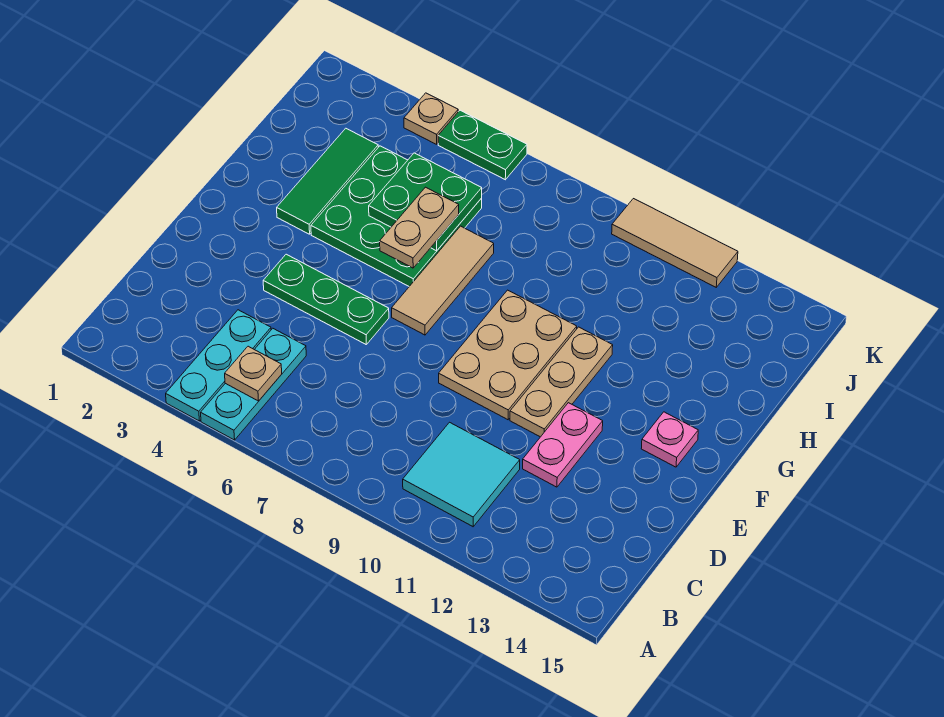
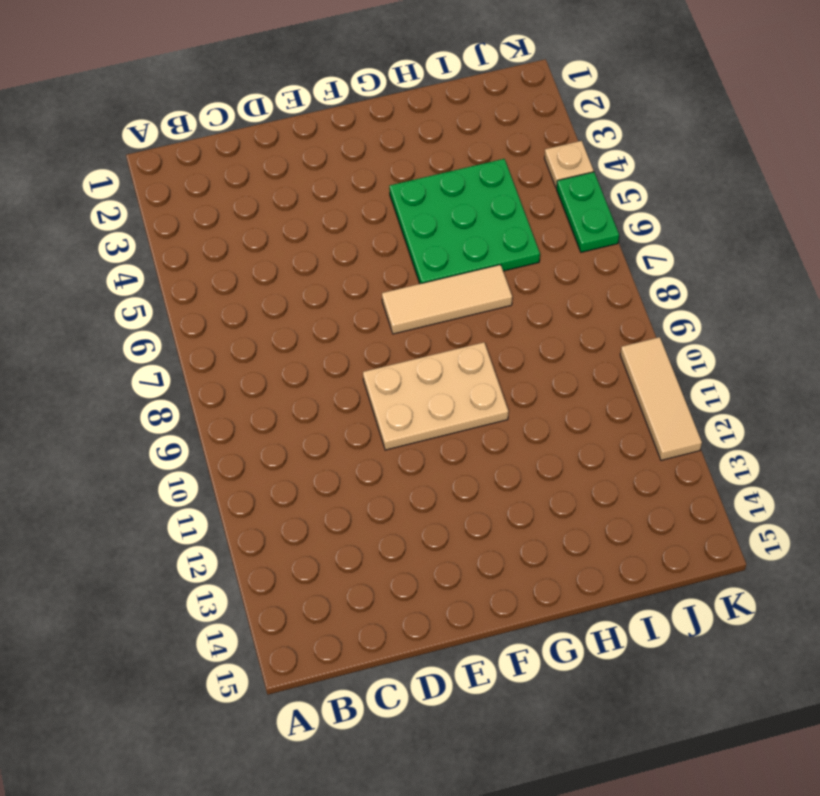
none -> cyan 1x3 plate [166,310,271,421]
none -> cyan 1x3 plate [201,328,306,440]
none -> cyan 2x2 tile [403,422,520,527]

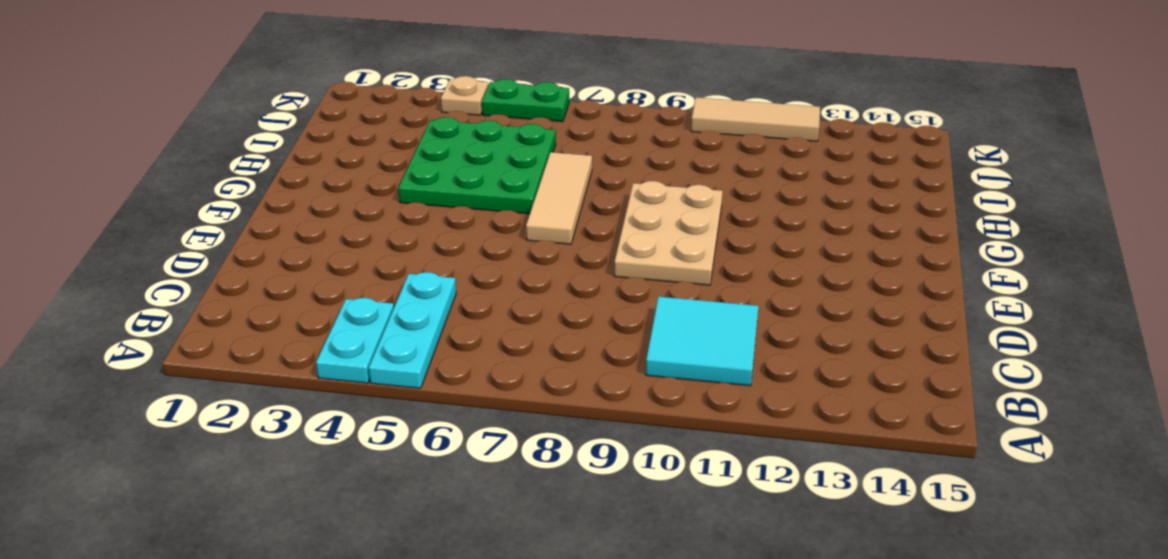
cyan 1x2 plate [316,298,394,383] -> cyan 1x3 plate [166,310,271,421]
none -> pink 1x2 plate [523,403,603,487]
none -> green 1x3 plate [263,254,389,344]
none -> tan 1x3 plate [510,327,613,437]

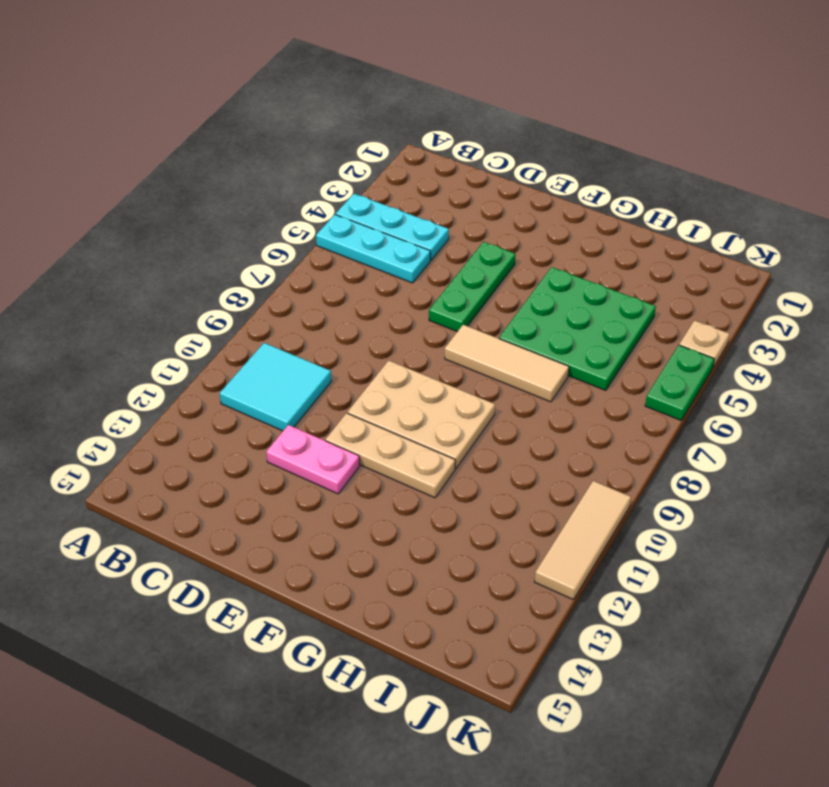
none -> pink 1x1 plate [641,412,698,467]
none -> green 1x3 tile [277,128,378,234]
none -> tan 1x1 plate [225,346,282,401]

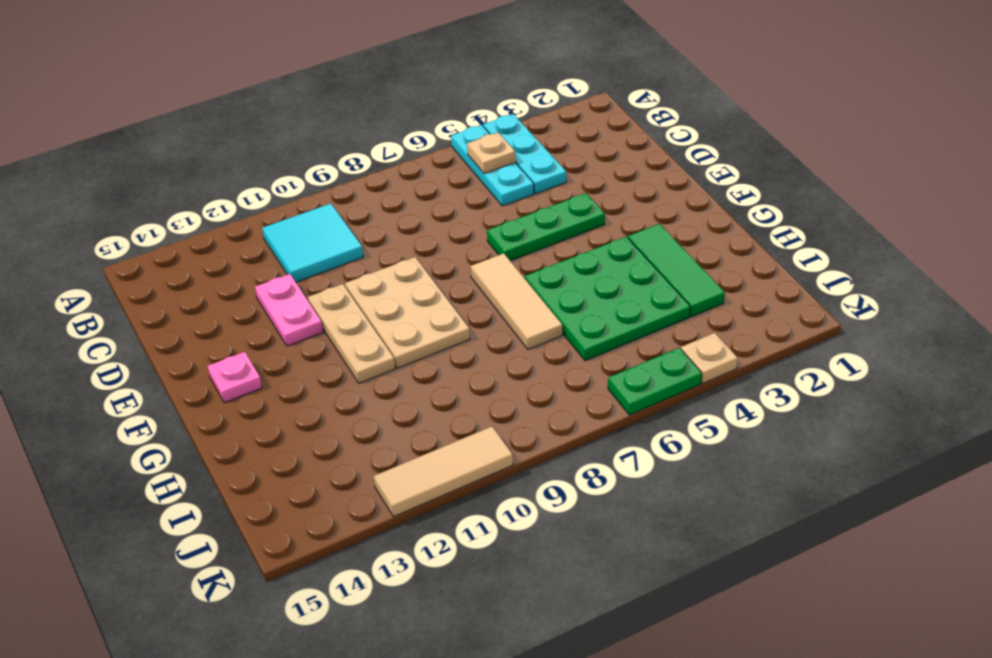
none -> green 2x2 plate [369,153,482,251]
none -> tan 1x2 plate [380,187,459,268]

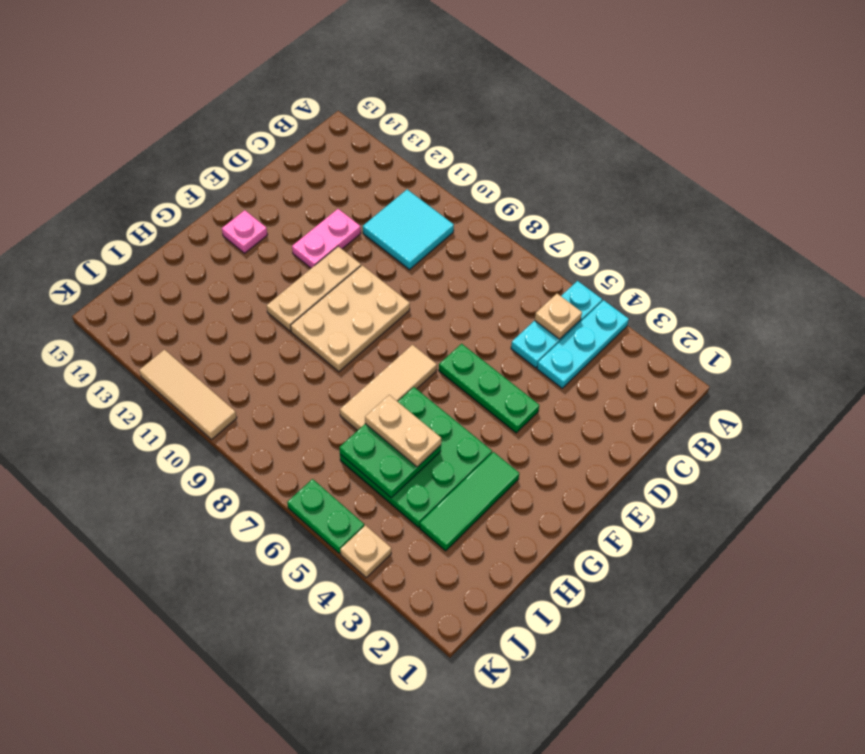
tan 1x2 plate [365,395,441,467] -> tan 1x2 plate turned to [380,187,459,268]

